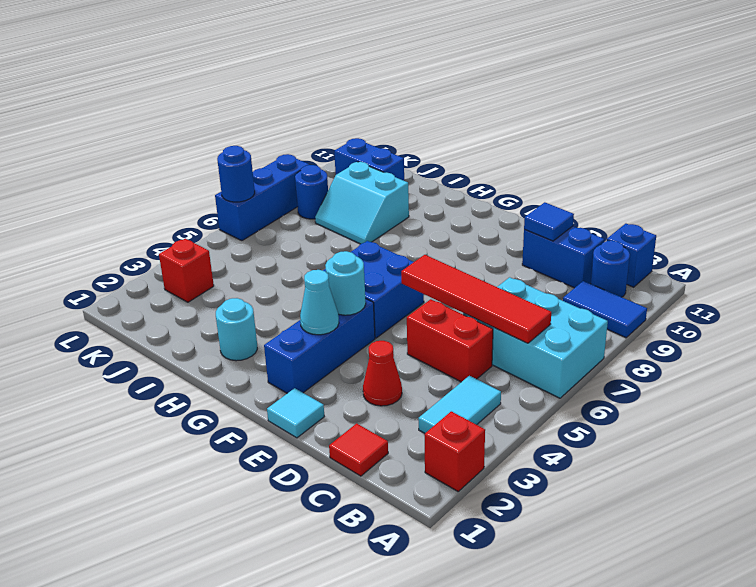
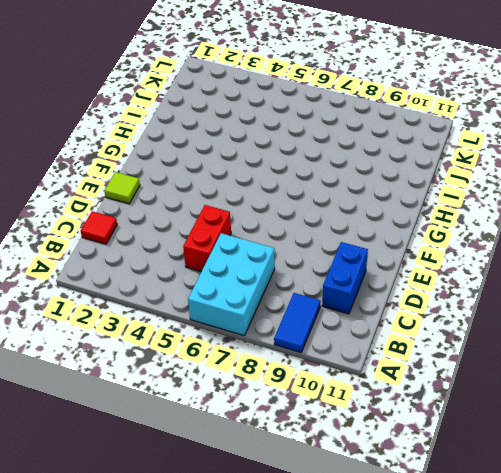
lime 1x1 tile [104,172,140,204] -> cyan 1x1 tile [267,388,324,438]
none -> red 1x1 brick [424,411,485,491]
none -> cyan 1x2 tile [418,376,501,433]
none -> blue 1x1 round brick [591,241,630,297]

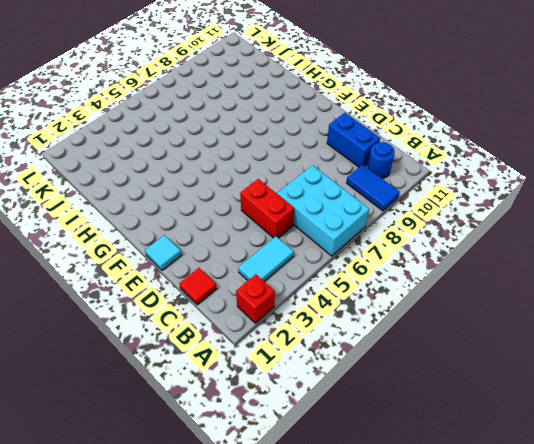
none -> blue 1x1 brick [607,224,656,287]
none -> red 1x1 cone [363,341,402,406]
none -> blue 1x3 brick [264,298,375,393]

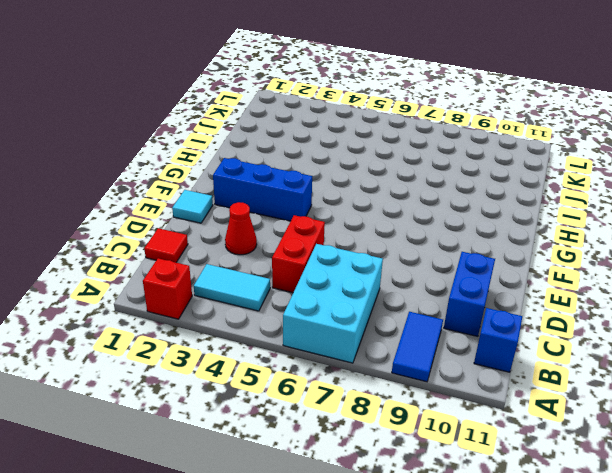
none -> blue 1x1 round brick [591,241,630,297]
none -> blue 2x2 brick [323,241,424,338]
none -> cyan 1x1 round brick [216,298,257,361]

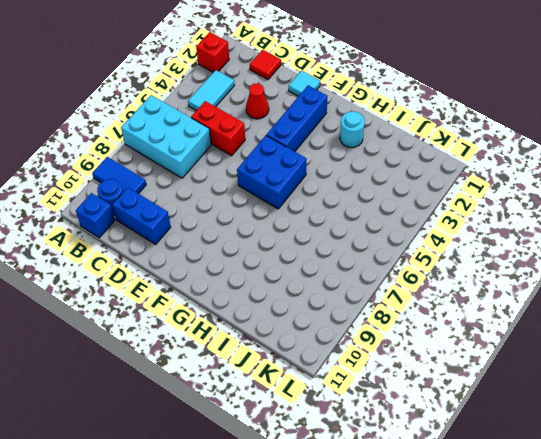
none -> cyan 2x2 slope [315,162,409,244]
none -> blue 1x2 brick [334,138,404,181]
none -> red 1x1 brick [159,239,214,302]

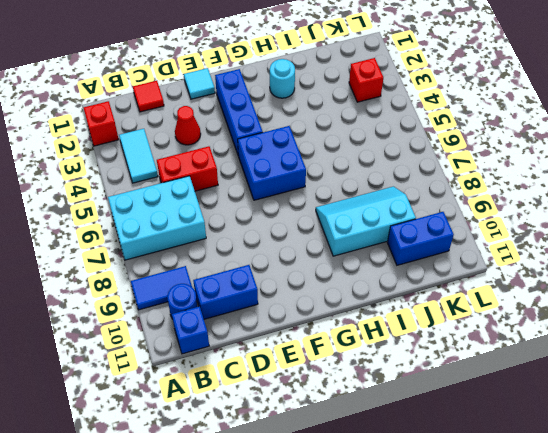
cyan 2x3 slope [316,186,416,256] -> cyan 2x2 slope [315,162,409,244]
none -> blue 1x1 round brick [295,165,328,219]
none -> blue 1x3 brick [215,154,309,241]
none -> red 1x4 tile [401,255,551,343]

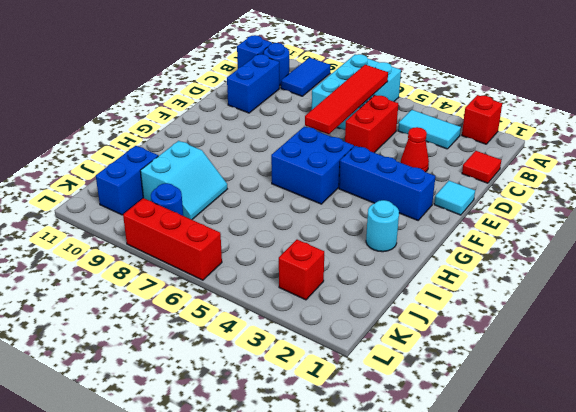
red 1x3 brick [123,198,222,280] -> blue 1x3 brick [215,154,309,241]
none -> blue 1x1 tile [524,202,574,241]
none -> cyan 1x1 cone [300,270,339,335]
none -> cyan 1x1 round brick [325,251,366,315]

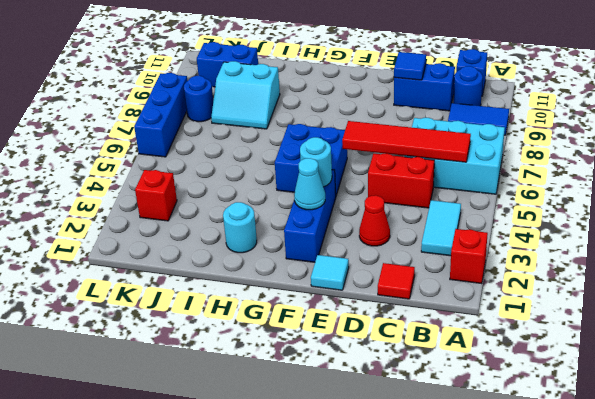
none -> blue 1x1 round brick [217,146,255,202]

